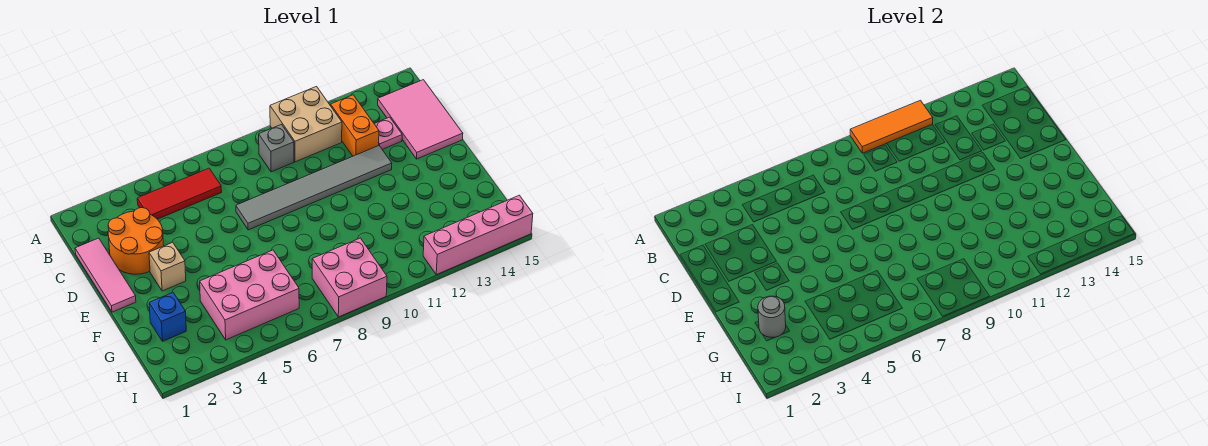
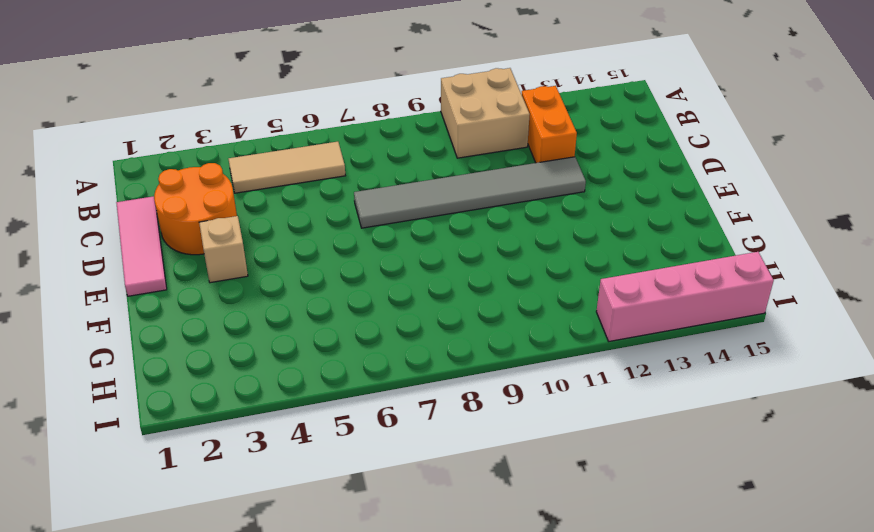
tan 1x3 tile [229,142,345,193] -> red 1x3 tile [137,168,222,219]
none -> grey 1x1 brick [259,124,294,172]
none -> pink 2x3 tile [378,80,463,159]
none -> pink 1x1 plate [374,117,402,149]

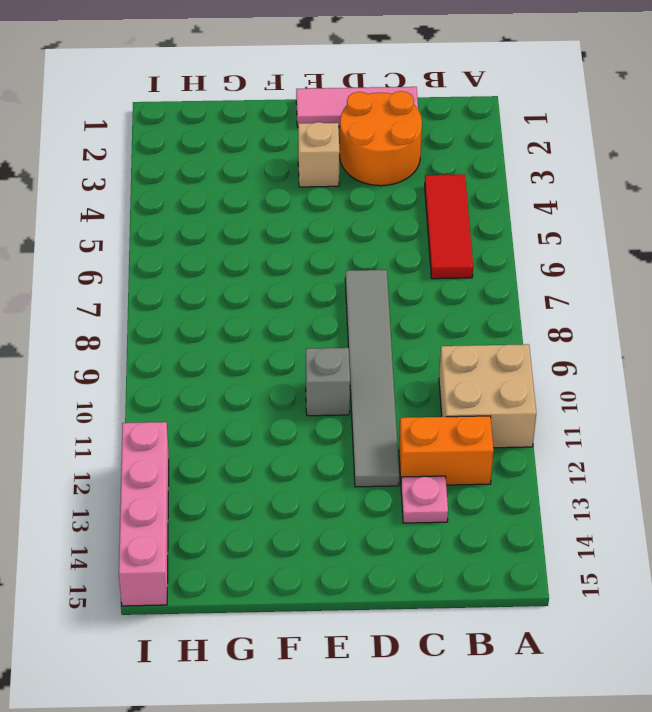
grey 1x1 brick [306,348,350,416] -> grey 1x1 brick moved to [259,124,294,172]
none -> pink 2x3 tile [378,80,463,159]
none -> blue 1x1 brick [149,292,186,341]
none -> pink 2x3 brick [200,250,299,340]

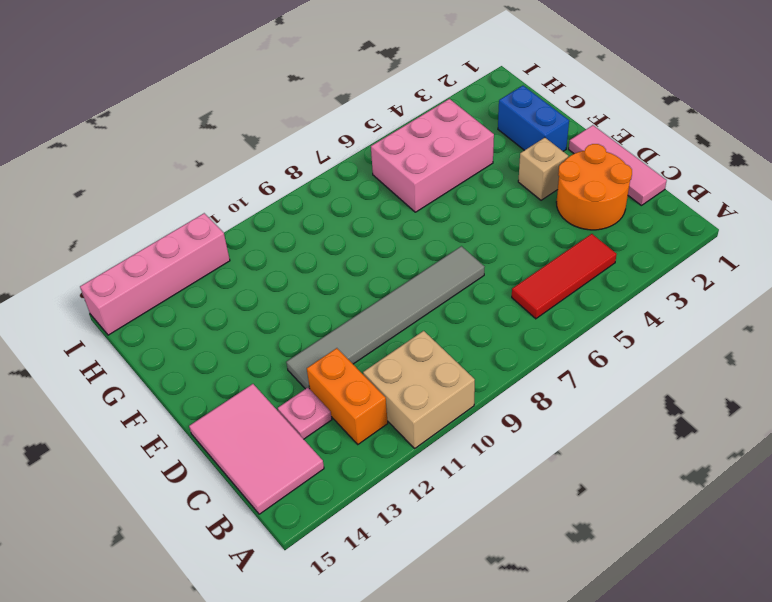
blue 1x2 brick [498,86,569,151] -> blue 1x1 brick [149,292,186,341]
none -> grey 1x1 brick [259,124,294,172]
none -> pink 2x2 brick [312,238,387,317]
none -> orange 1x3 tile [850,100,933,153]

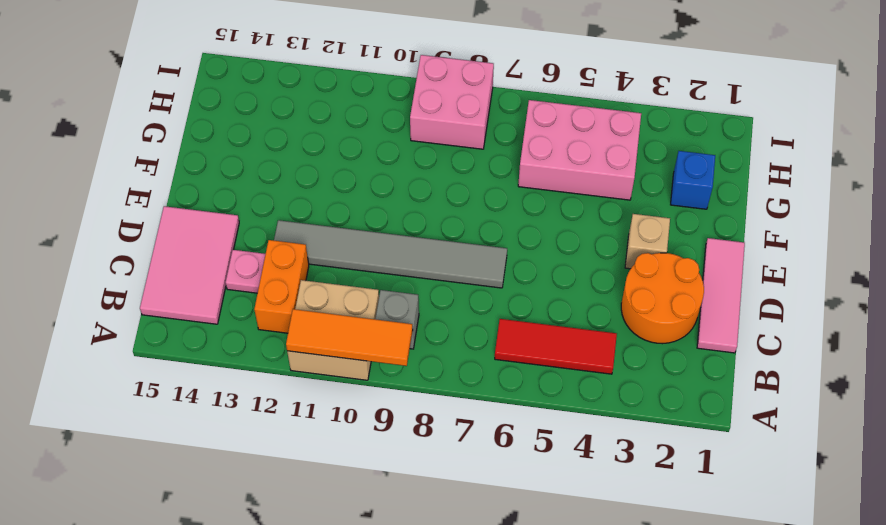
none -> pink 1x4 brick [423,195,533,275]
none -> grey 1x1 round brick [758,296,786,338]

